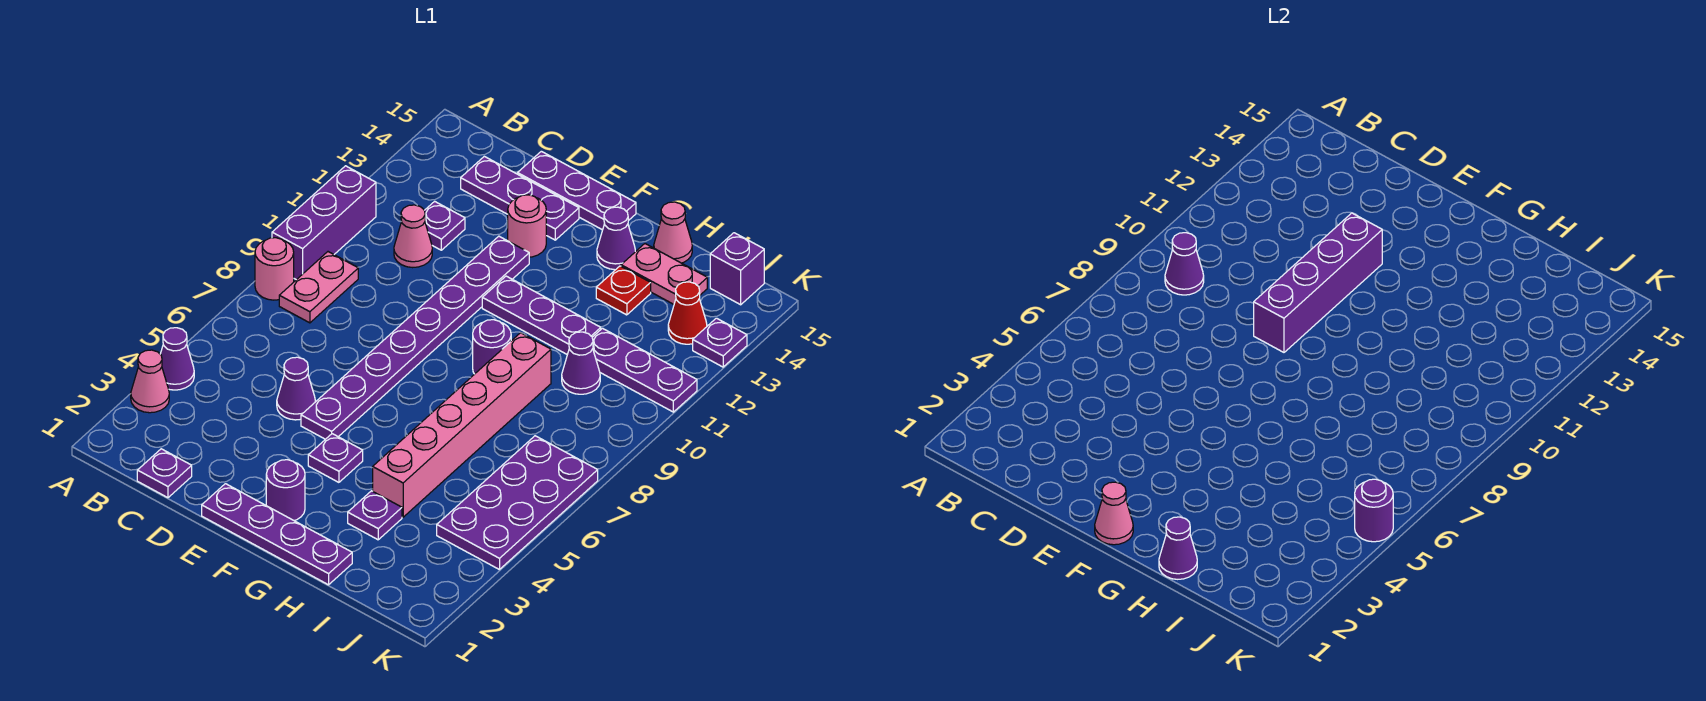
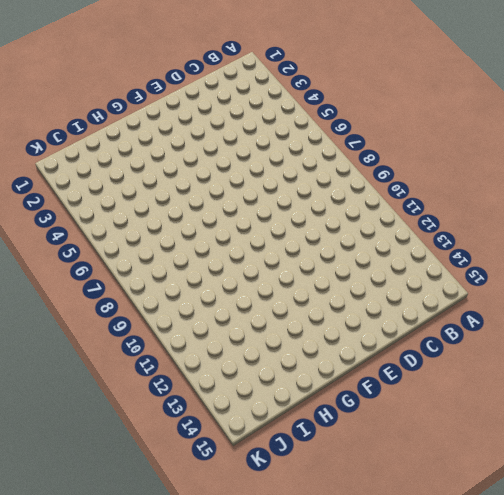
none -> pink 1x1 cone [131,350,169,413]
none -> purple 1x1 cone [160,328,194,390]
none -> pink 1x1 round brick [255,238,294,300]
none -> purple 1x3 brick [272,166,376,280]

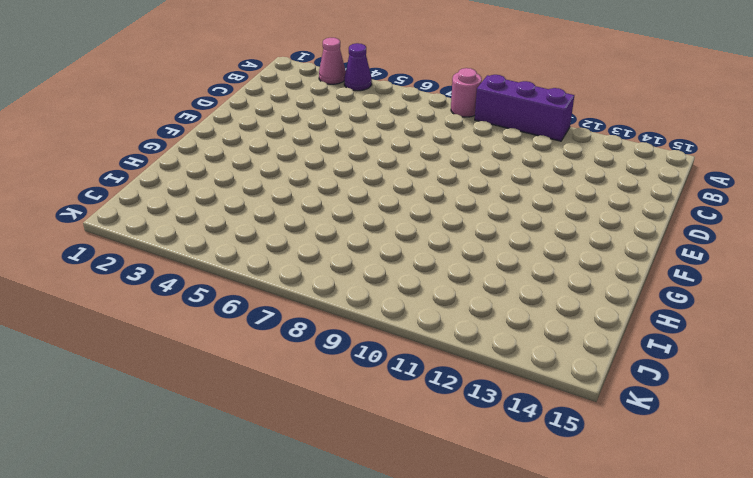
none -> pink 1x2 plate [279,252,358,323]
none -> purple 1x1 plate [137,449,192,498]
none -> pink 1x1 cone [394,205,432,268]
none -> purple 1x1 plate [424,201,465,250]

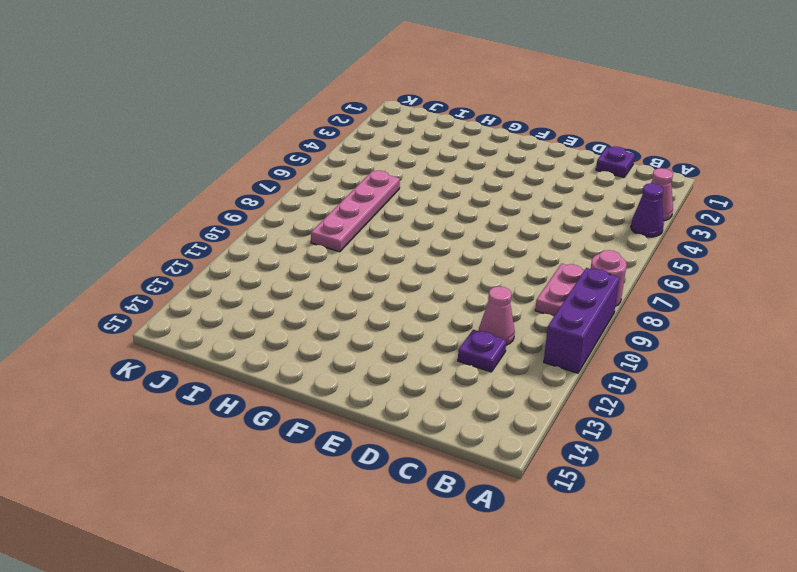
pink 1x4 plate [311,171,400,252] -> none
none -> purple 1x3 plate [461,156,579,240]
none -> purple 1x1 cone [277,357,315,420]
none -> purple 1x3 plate [518,151,636,230]
none -> purple 1x4 plate [202,484,352,585]

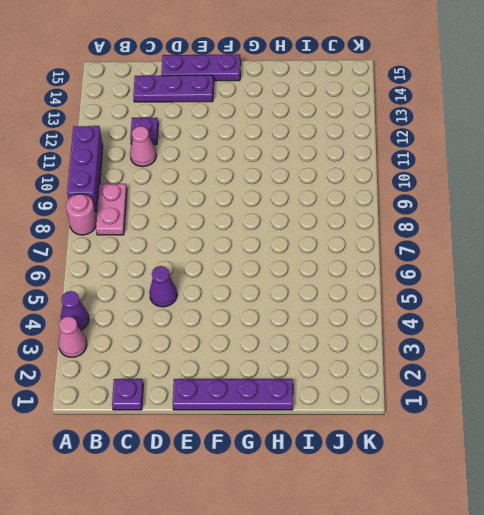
none -> purple 1x8 plate [301,236,529,439]
none -> pink 1x1 round brick [508,195,546,257]
none -> purple 1x1 round brick [266,460,305,521]
none -> purple 1x1 plate [308,434,363,482]

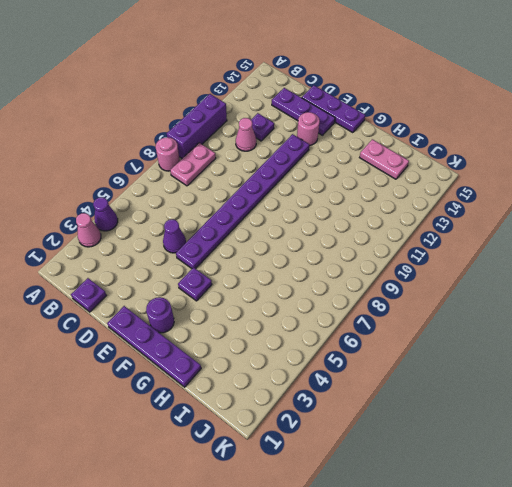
none -> purple 1x3 plate [482,276,601,355]
none -> purple 1x1 round brick [473,320,511,374]
none -> purple 1x1 cone [597,207,635,270]
none -> purple 1x1 plate [348,491,402,540]

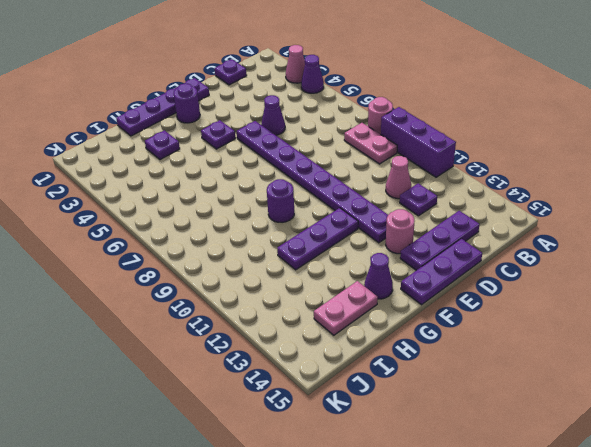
none -> pink 1x6 brick [373,333,551,517]
none -> red 1x1 plate [596,266,651,315]
none -> pink 1x1 cone [654,202,692,263]
none -> purple 1x1 cone [562,332,600,394]

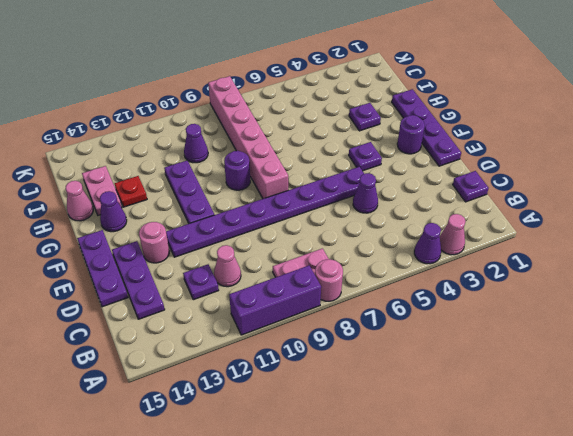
pink 1x6 brick [208,76,288,199] -> pink 1x6 brick turned to [373,333,551,517]
none -> purple 1x3 plate [592,328,697,412]
none -> purple 2x4 plate [437,436,598,570]
none -> red 1x1 cone [668,282,707,344]
none -> purple 1x1 brick [710,233,764,305]

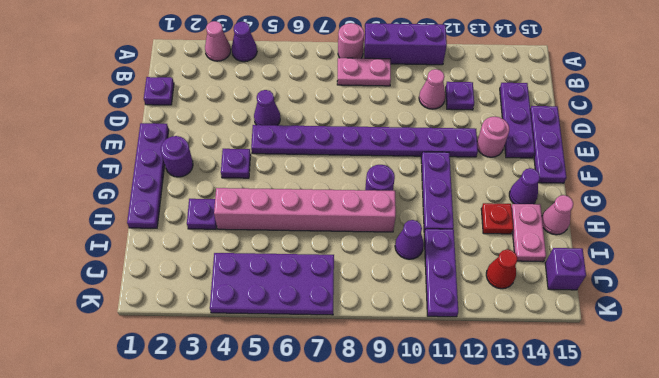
none -> purple 1x1 plate [693,318,747,367]
none -> purple 1x1 cone [1165,233,1204,295]
none -> purple 1x4 brick [1254,213,1382,352]
none -> pink 1x1 cone [1095,482,1133,545]

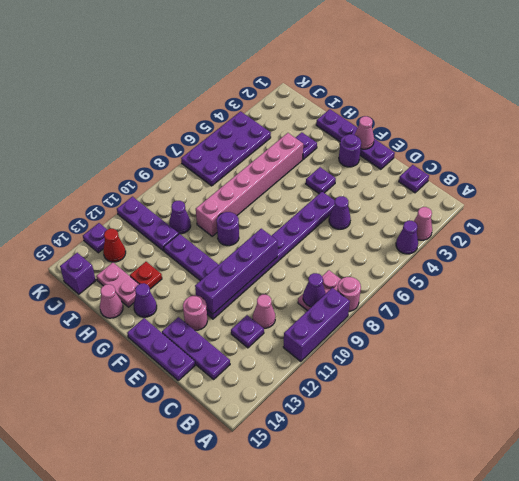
none -> purple 1x1 cone [1159,517,1197,579]
none -> purple 1x1 round brick [1355,479,1393,542]

